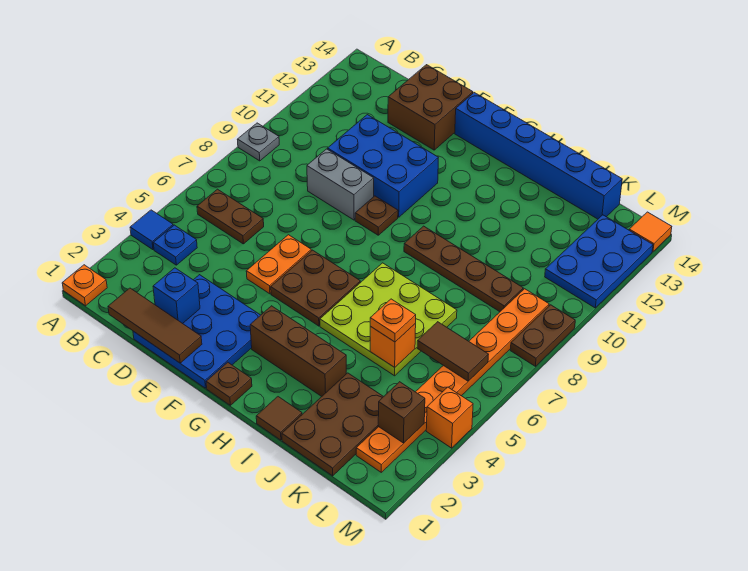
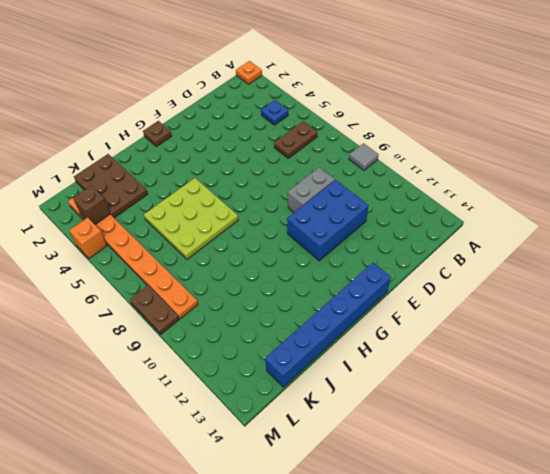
grey 1x1 tile [349,143,379,170] -> grey 1x1 plate [237,123,279,161]
none -> blue 1x1 tile [130,210,173,250]
none -> blue 3x3 plate [133,275,260,388]
none -> brown 2x2 brick [388,65,473,150]
none -> orange 1x2 plate [246,235,311,294]

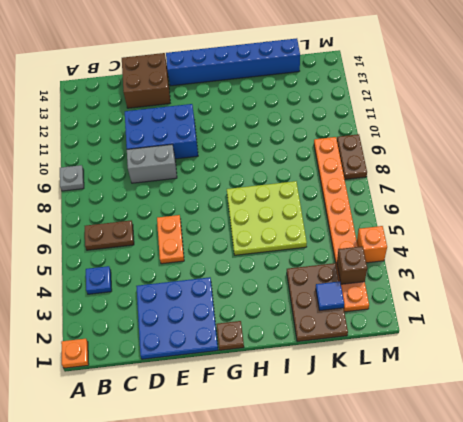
blue 1x1 tile [316,281,344,310] -> blue 1x1 tile moved to [130,210,173,250]
none -> brown 2x2 plate [271,250,360,326]
none -> brown 1x1 plate [355,196,398,235]
none -> brown 1x3 brick [250,306,346,397]
none -> brown 1x4 plate [404,226,523,312]

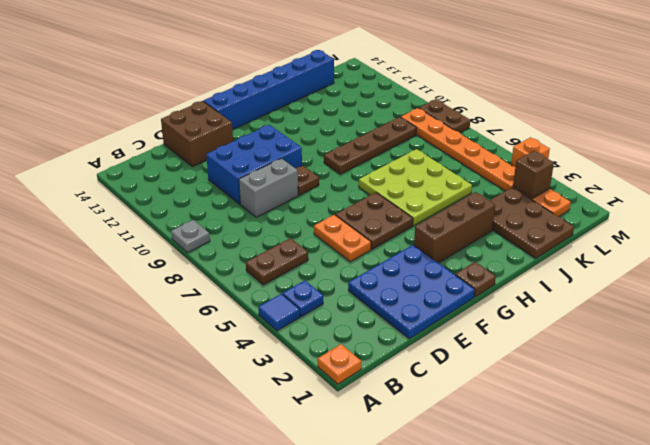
none -> brown 1x1 tile [256,397,302,440]
none -> blue 2x3 plate [545,215,653,308]
none -> orange 1x1 tile [629,212,672,252]
none -> brown 1x3 tile [108,288,202,363]

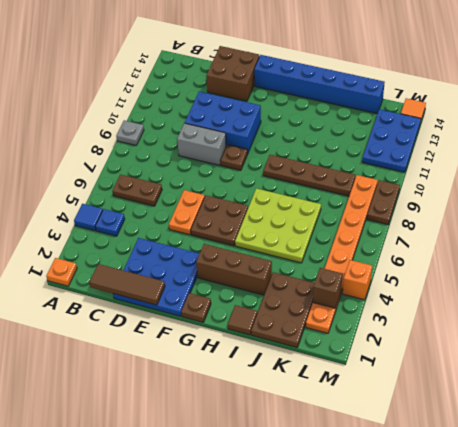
none -> blue 1x1 brick [153,268,200,324]
none -> orange 1x1 brick [370,324,416,367]
none -> brown 1x2 tile [417,322,489,381]
none -> orange 1x1 plate [370,299,416,342]

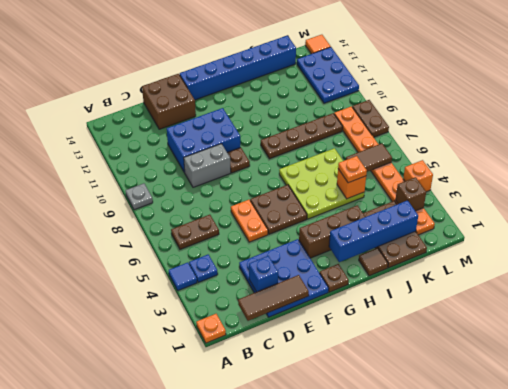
blue 1x4 brick [329,200,418,262] -> none

